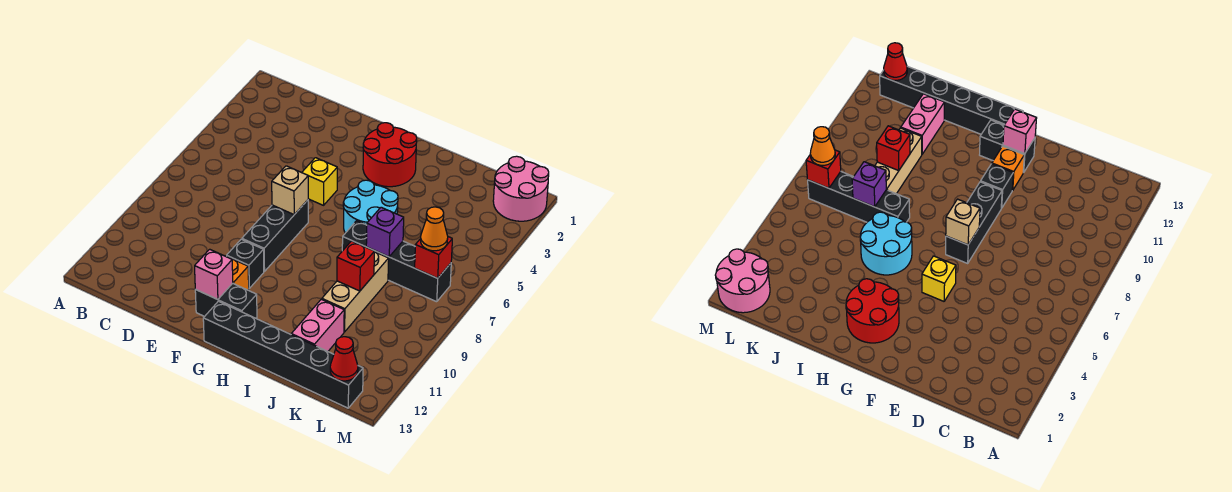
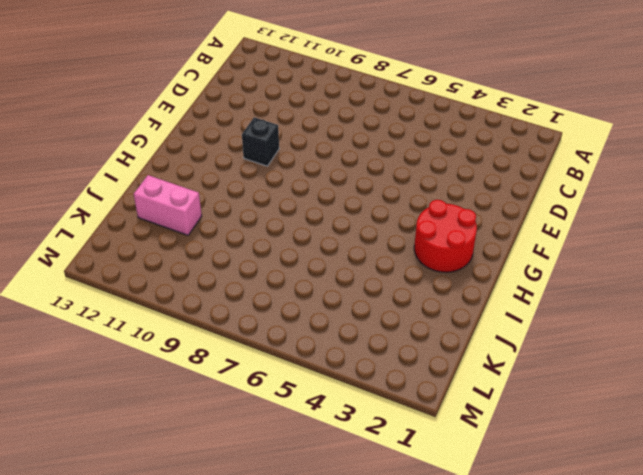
none -> yellow 1x1 brick [302,158,337,205]
none -> black 1x3 brick [242,200,308,272]
none -> orange 1x1 brick [226,256,249,290]

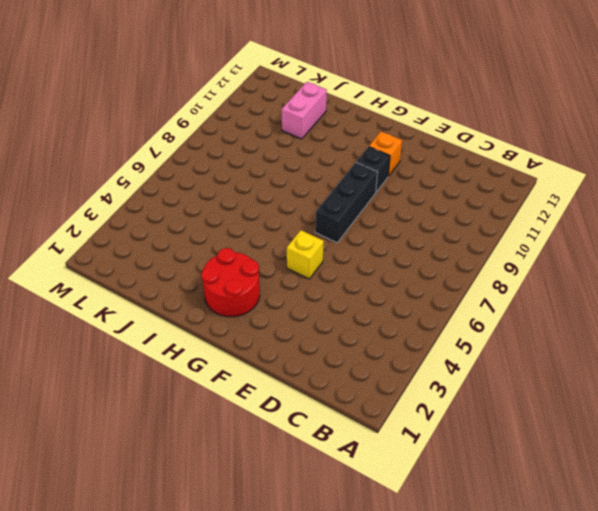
none -> black 1x2 brick [195,283,257,318]
none -> black 1x6 brick [203,301,363,408]
none -> cyan 2x2 round brick [343,180,398,233]

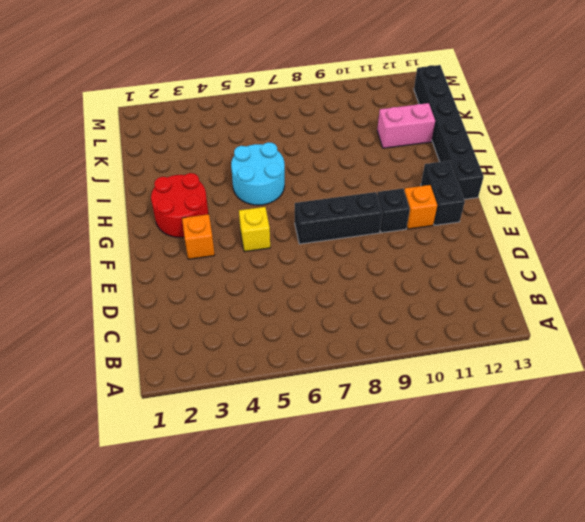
orange 1x1 brick [182,214,215,259] -> none
none -> black 1x4 brick [342,221,451,302]
none -> tan 1x3 brick [322,252,389,332]
none -> pink 2x2 round brick [493,156,549,221]

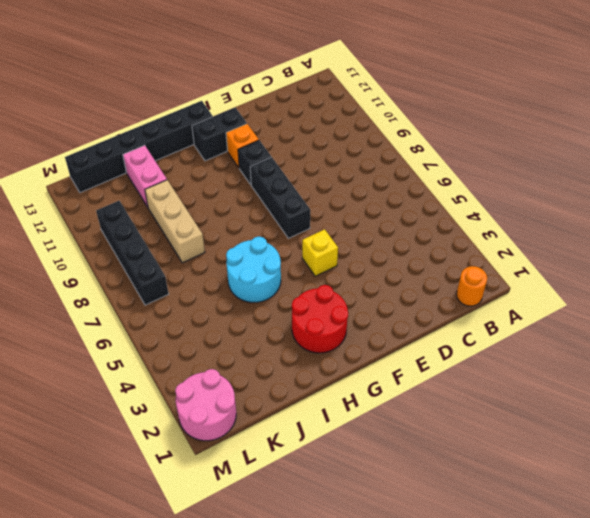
orange 1x1 round brick [456,266,487,306] -> none
black 1x4 brick [96,201,169,305] -> black 1x4 brick turned to [342,221,451,302]
none -> tan 1x1 brick [272,166,308,214]
none -> pink 1x1 brick [195,249,233,300]
none -> purple 1x1 brick [366,207,404,257]

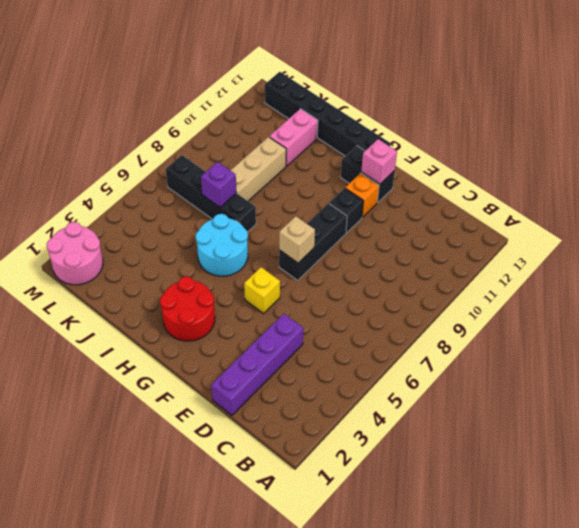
purple 1x4 brick [211,314,303,415] -> none
none -> red 1x1 brick [337,241,374,291]
none -> red 1x1 brick [415,237,452,278]
none -> red 1x1 cone [330,337,358,381]

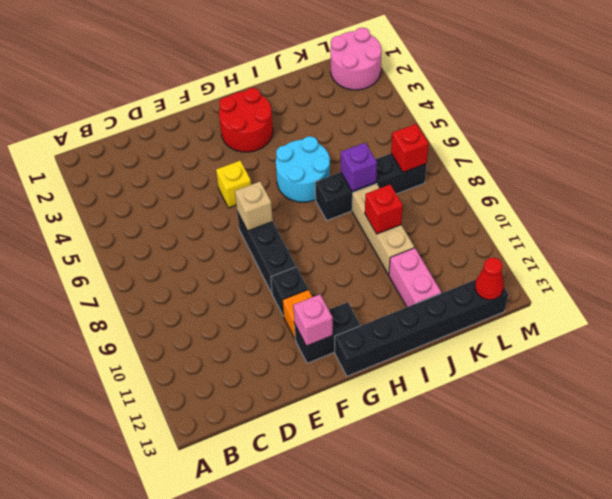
none -> orange 1x1 cone [421,207,448,251]

